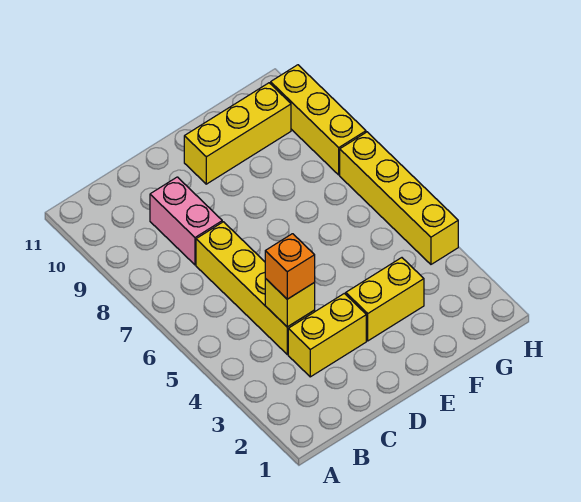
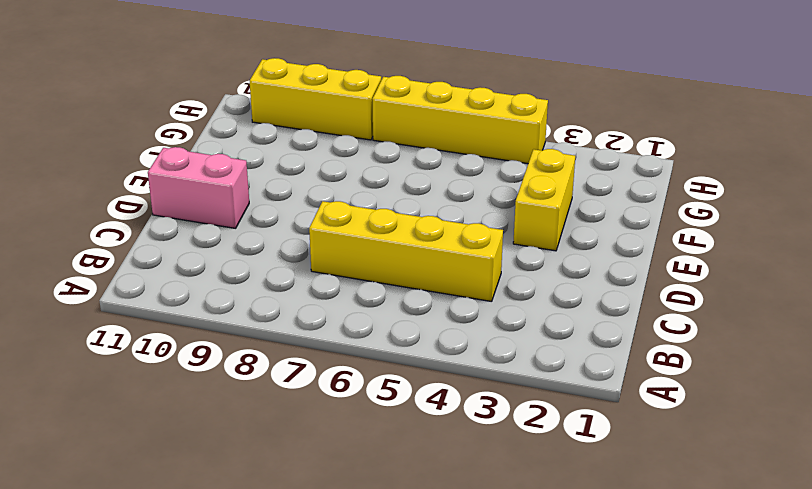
pink 1x2 brick [148,147,249,228] -> pink 1x2 brick moved to [150,177,222,265]
none -> yellow 1x2 brick [288,293,366,377]
none -> yellow 1x3 brick [184,83,291,184]

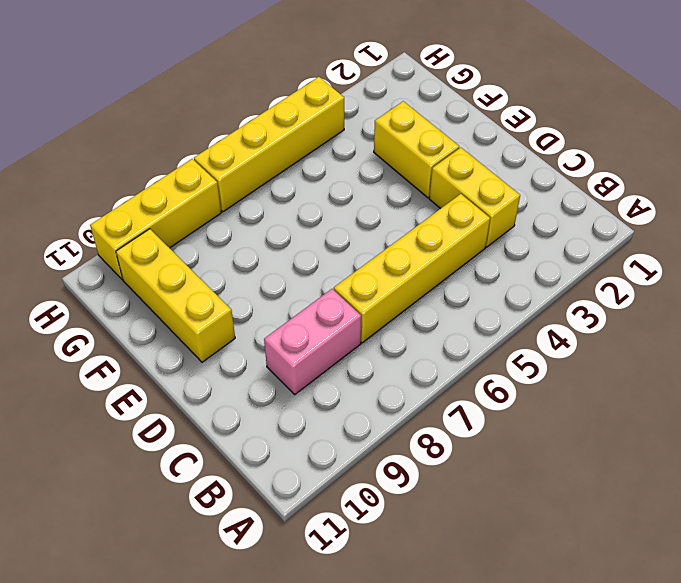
none -> yellow 1x1 brick [265,278,315,327]
none -> orange 1x1 brick [265,234,315,299]

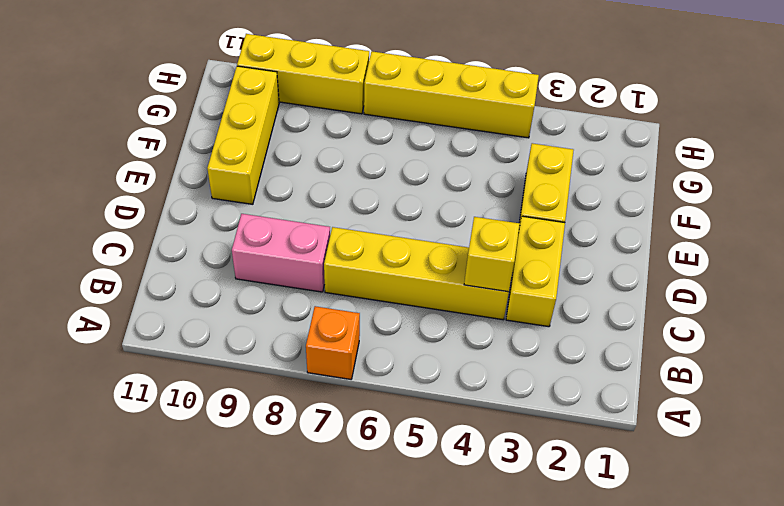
orange 1x1 brick [306,306,360,379] -> orange 1x1 brick moved to [265,234,315,299]

